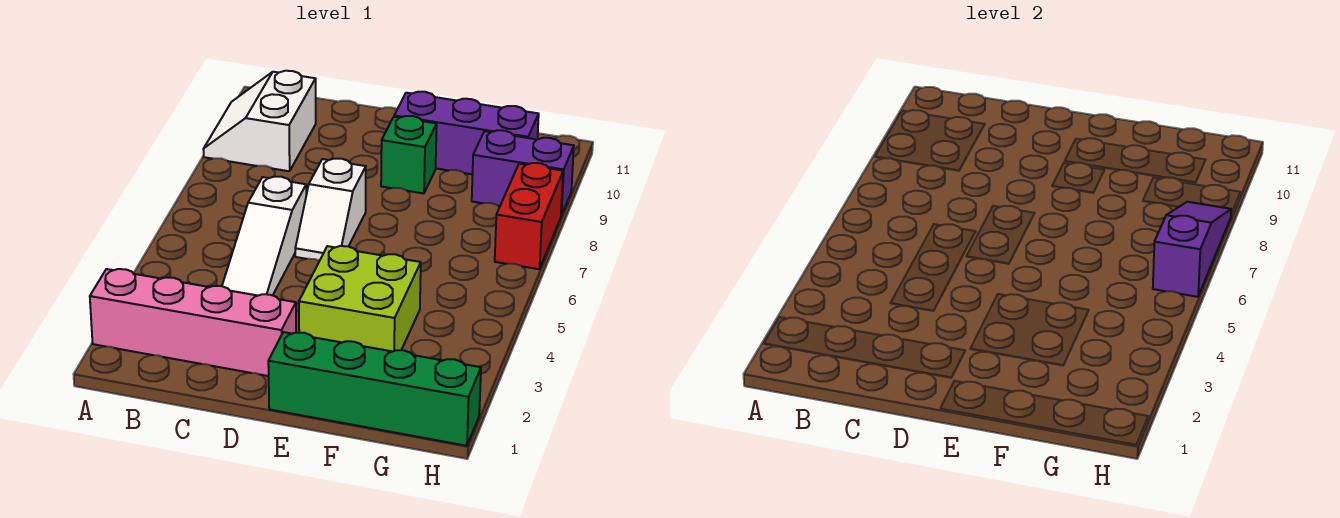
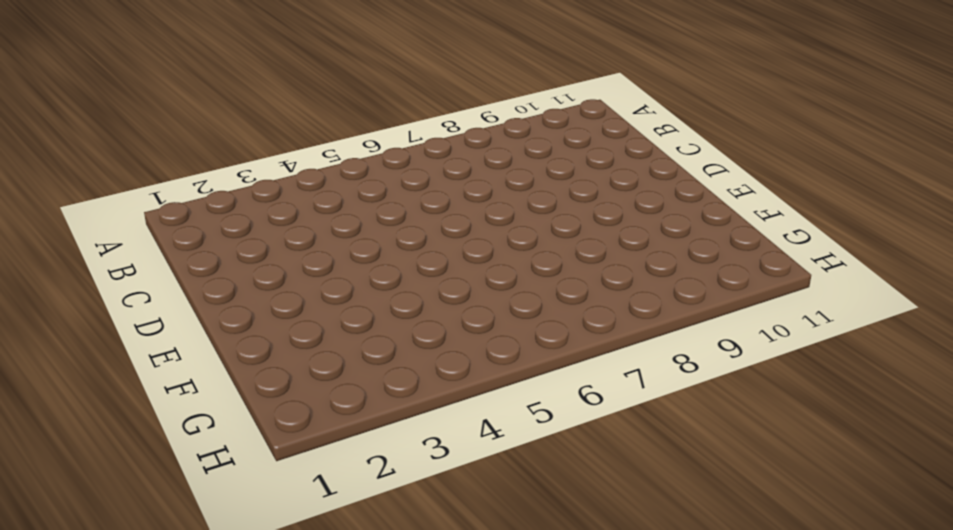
none -> pink 1x4 brick [90,269,296,376]
none -> white 2x2 slope [203,71,316,171]

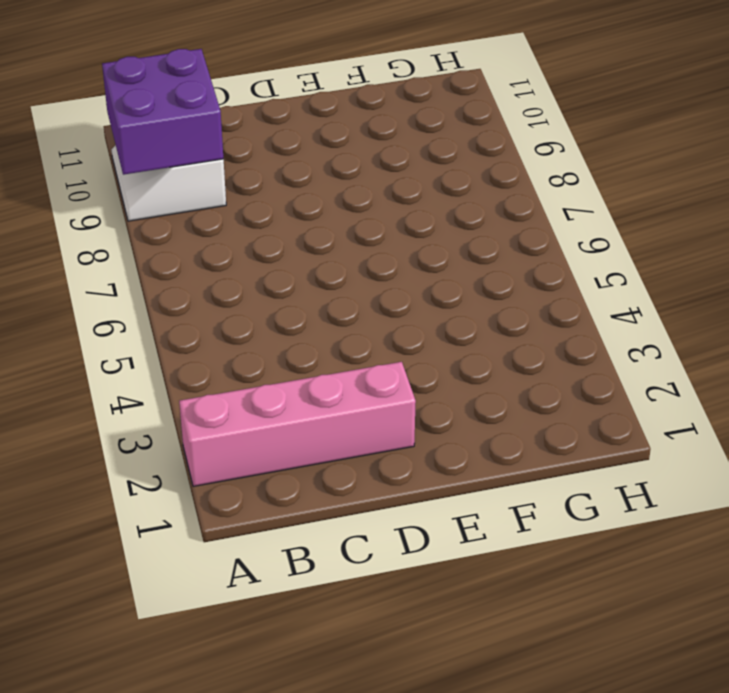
purple 2x2 brick [102,49,223,175] -> none
none -> white 1x3 slope [222,177,306,296]
none -> white 1x2 slope [295,159,366,261]

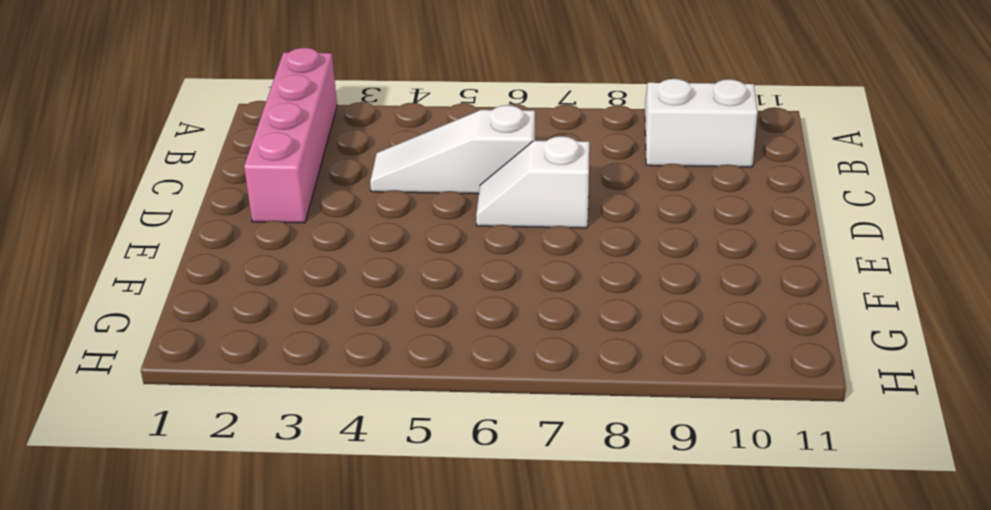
none -> green 1x4 brick [268,332,481,446]
none -> lime 2x2 brick [299,246,421,351]

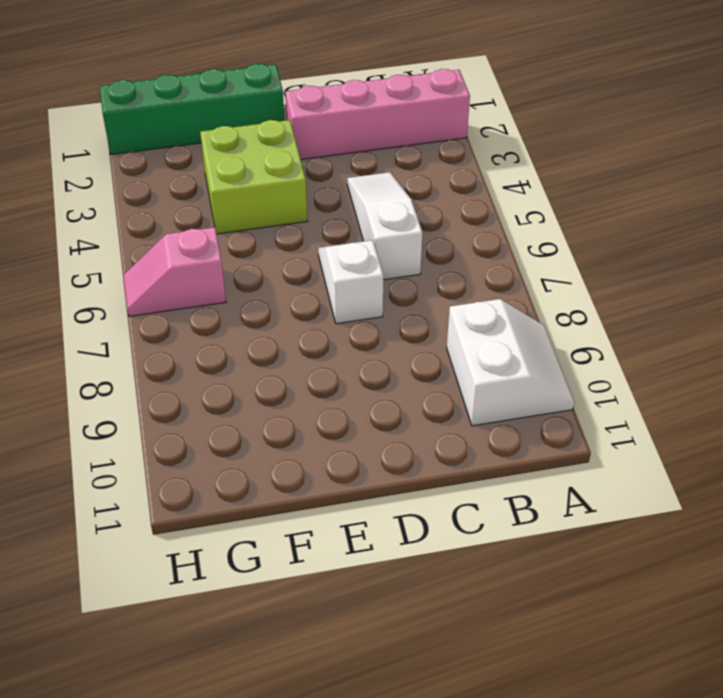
pink 1x2 slope [123,227,226,316] -> none
none -> green 1x1 brick [381,116,437,193]
none -> purple 1x3 brick [394,92,539,174]

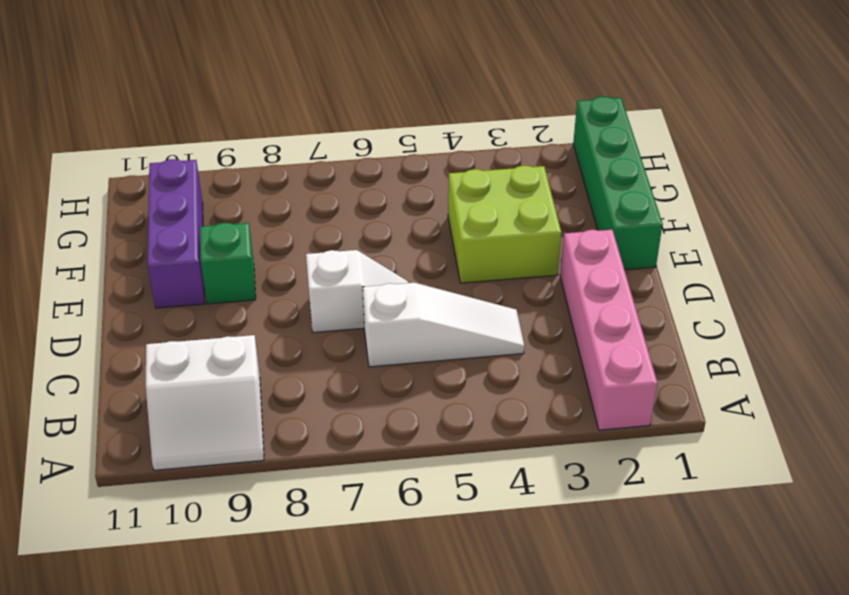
none -> purple 1x2 brick [472,130,574,216]
none -> red 1x2 brick [495,163,563,269]

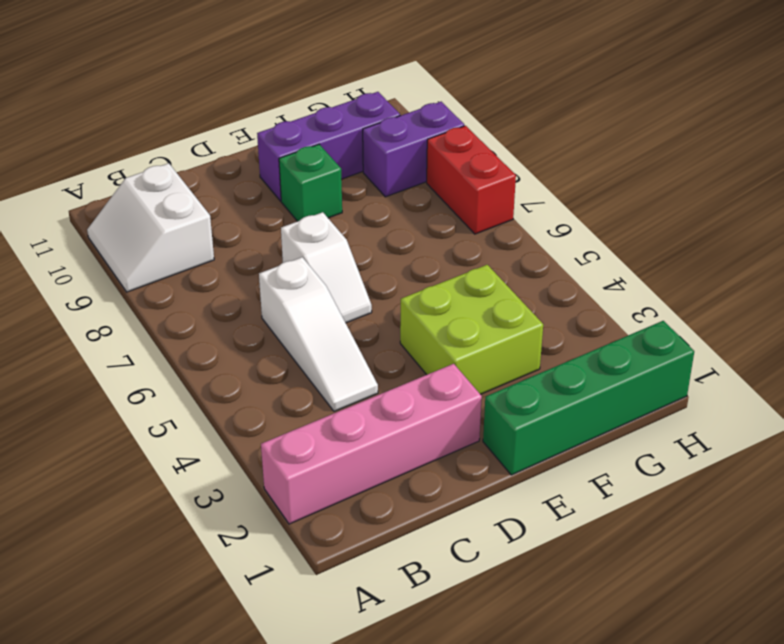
none -> purple 1x3 slope [1153,202,1231,297]

